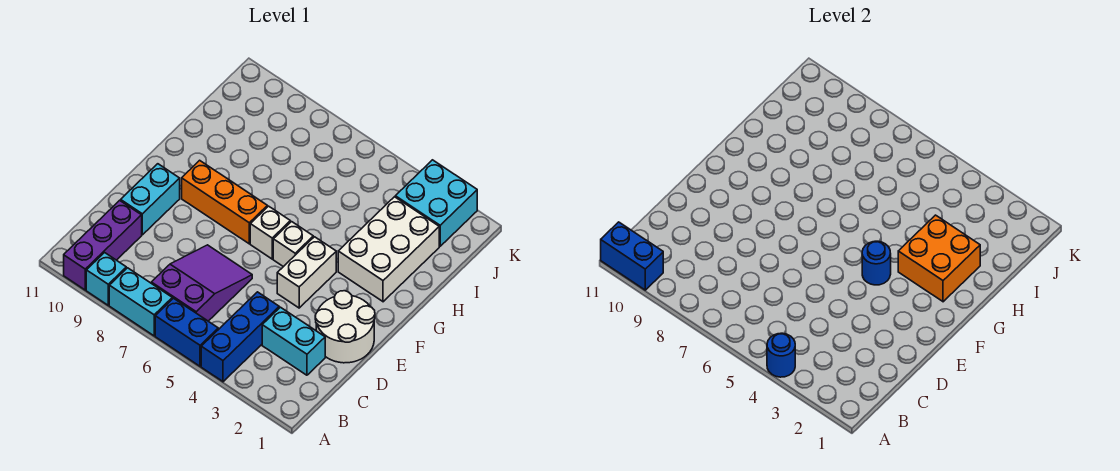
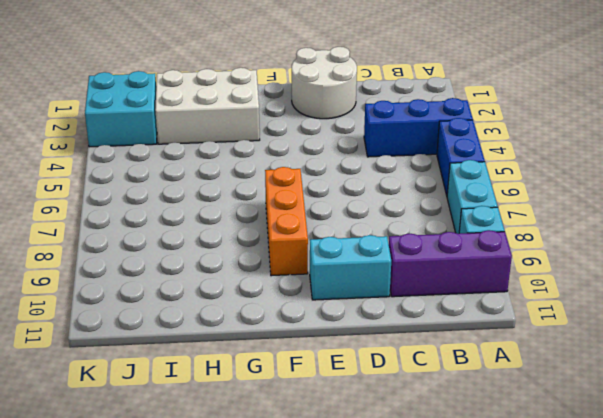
none -> purple 2x3 slope [151,245,252,321]
none -> cyan 1x2 brick [262,307,325,375]
none -> white 1x2 brick [277,237,336,308]

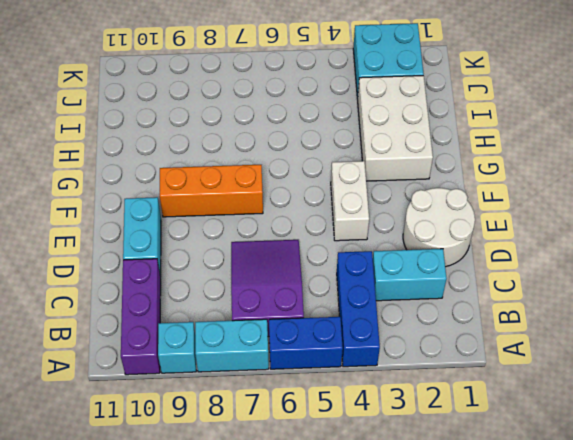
none -> white 1x1 brick [273,222,313,267]
none -> white 1x1 brick [250,206,290,259]
none -> blue 1x1 round brick [767,333,795,377]

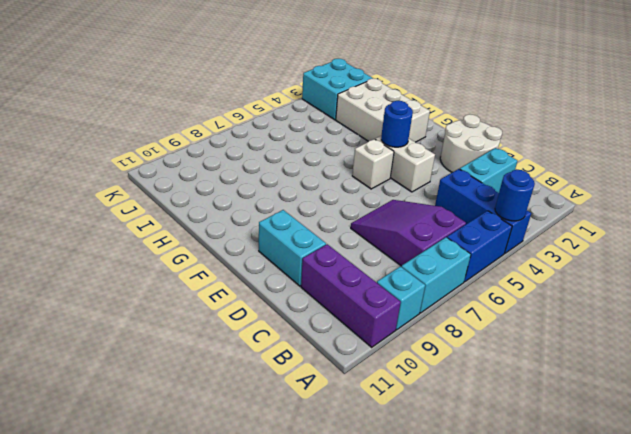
none -> white 1x1 brick [250,206,290,259]
none -> orange 1x3 brick [182,160,267,244]
none -> blue 1x2 brick [601,222,663,290]

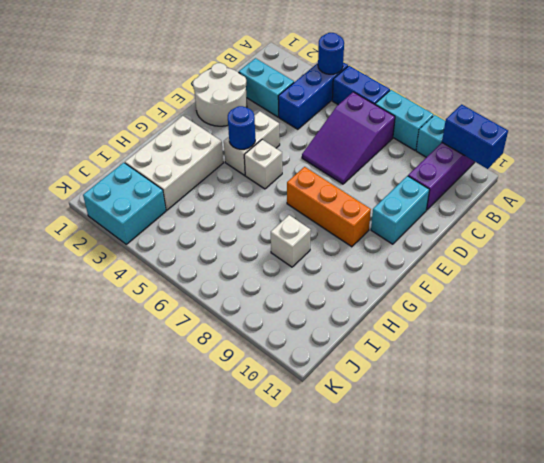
white 1x1 brick [271,215,311,267] -> white 1x1 brick moved to [250,206,290,259]
none -> orange 2x2 brick [898,215,980,302]

